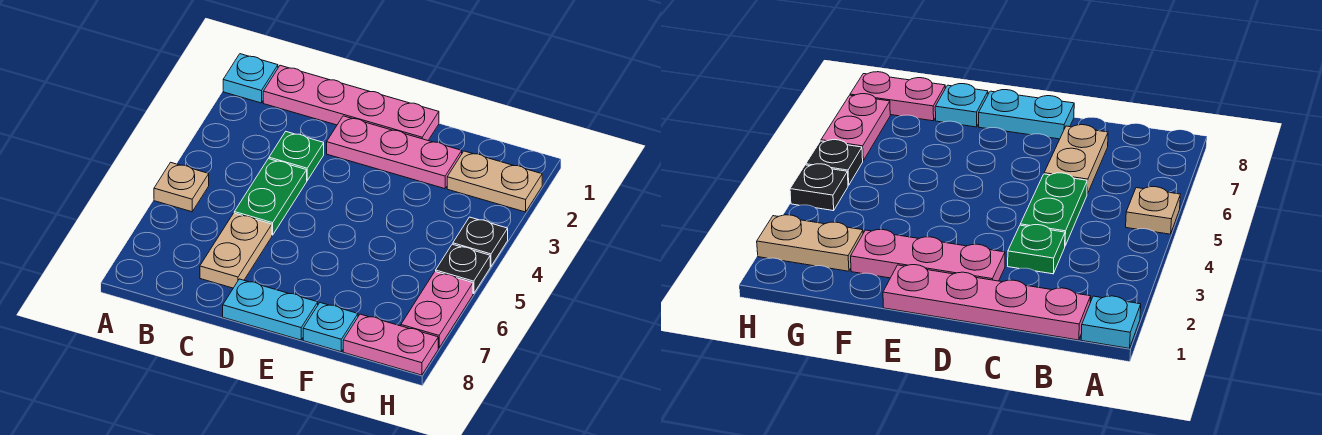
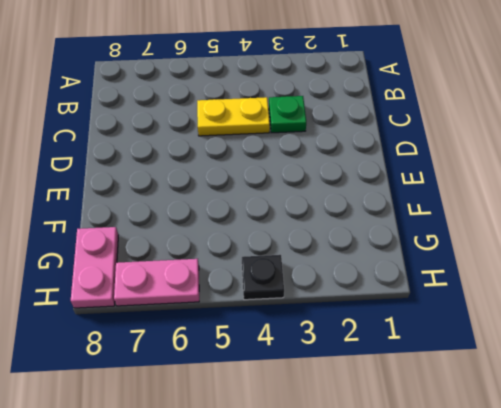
yellow 1x2 plate [197,97,270,136] -> green 1x2 plate [234,159,307,235]
none -> cyan 1x1 plate [223,54,278,103]
none -> tan 1x1 plate [154,162,209,212]
none -> pink 1x4 plate [263,65,439,140]

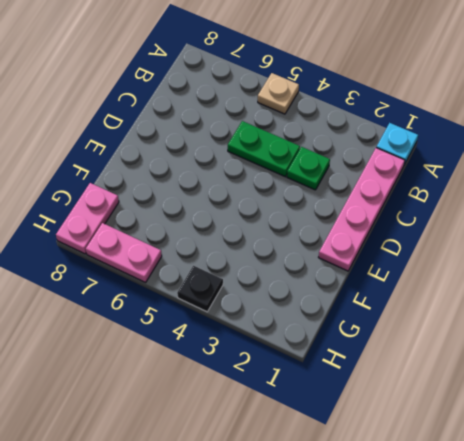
none -> tan 1x2 plate [200,213,272,288]
none -> pink 1x3 plate [327,116,462,189]
none -> cyan 1x2 plate [223,279,318,340]

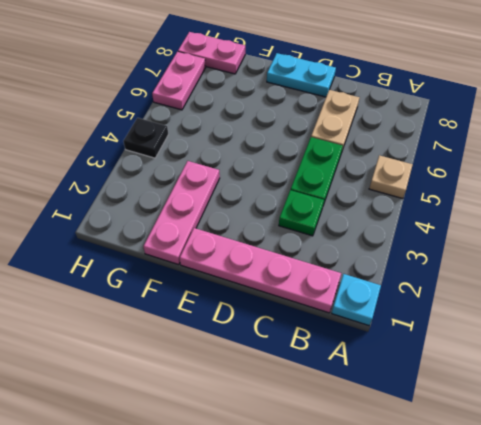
pink 1x3 plate [143,161,220,265] -> pink 1x3 plate turned to [327,116,462,189]
none -> cyan 1x1 plate [303,303,358,352]
none -> tan 1x2 plate [447,151,542,212]
none -> black 1x1 plate [436,244,490,294]

